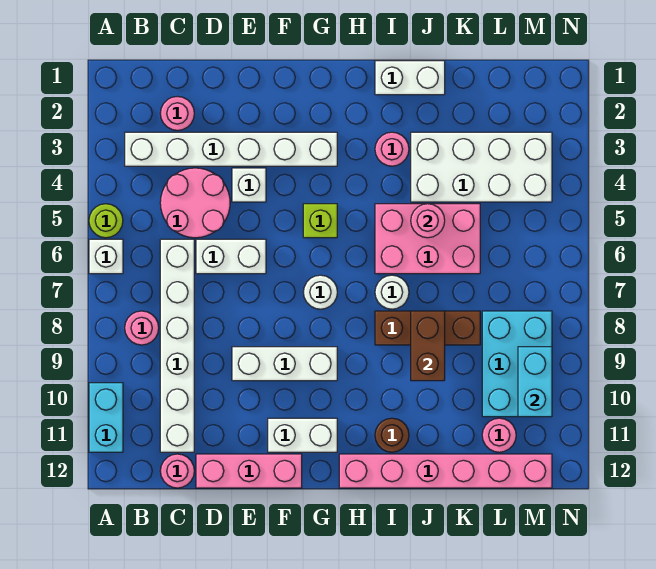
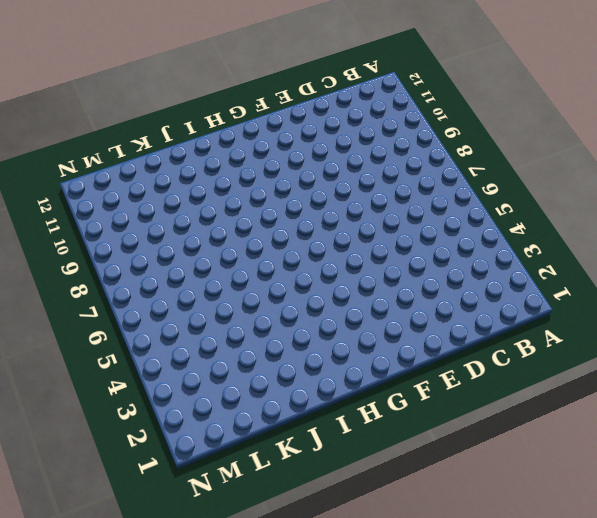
none -> lime 1x1 round brick [89,204,123,238]
none -> white 1x1 brick [89,239,123,274]
none -> cyan 1x2 brick [89,383,123,452]

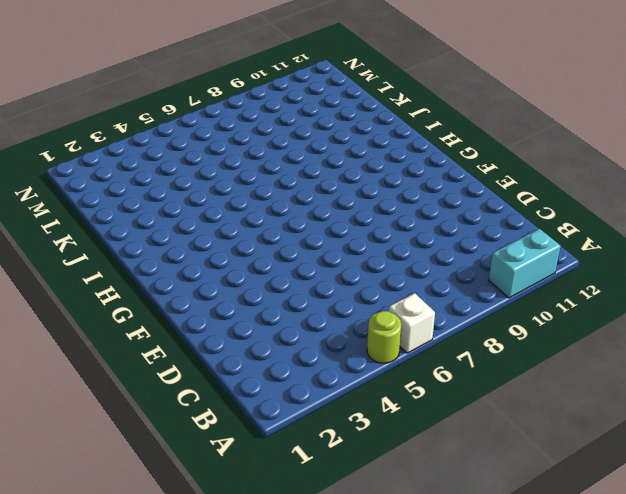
none -> white 1x6 brick [125,132,337,166]
none -> pink 1x1 round brick [125,311,159,345]
none -> pink 1x1 round brick [160,97,194,130]

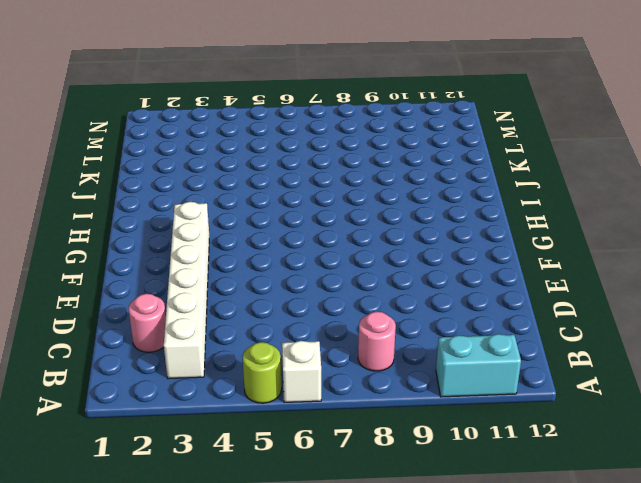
none -> pink 2x2 round brick [160,168,230,238]
none -> white 1x6 brick [160,239,194,452]
none -> pink 1x1 round brick [160,454,194,488]

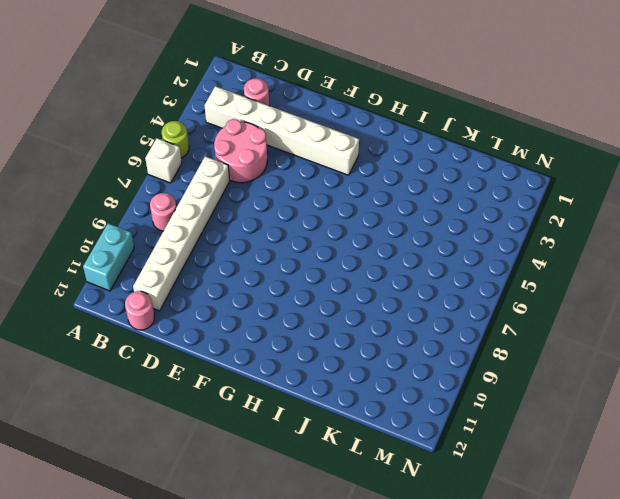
none -> white 1x2 brick [196,239,266,274]
none -> pink 1x3 brick [196,454,302,488]
none -> white 1x1 brick [232,168,266,202]

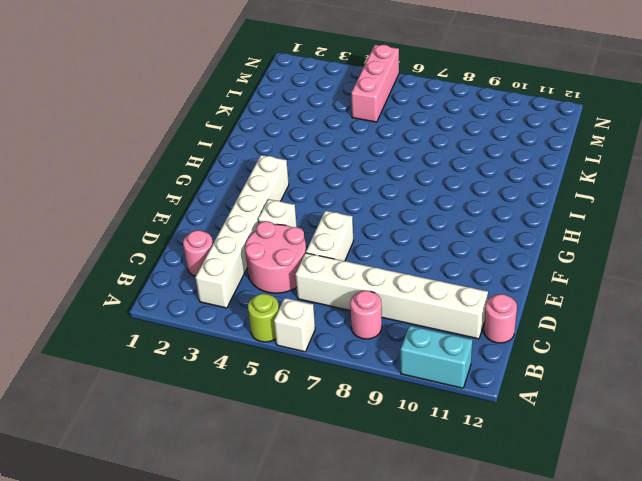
pink 1x3 brick [351,45,399,122] -> pink 1x3 brick moved to [196,454,302,488]
none -> white 1x3 brick [232,347,337,381]
none -> white 1x2 brick [268,418,337,452]
none -> lime 1x1 brick [303,204,337,238]

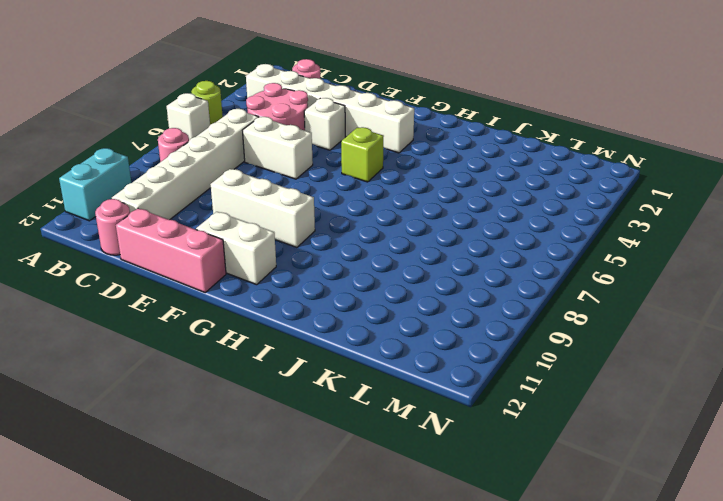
none -> white 1x1 round brick [303,275,337,309]
none -> pink 1x6 brick [339,454,552,488]
none -> white 1x2 brick [375,61,445,95]

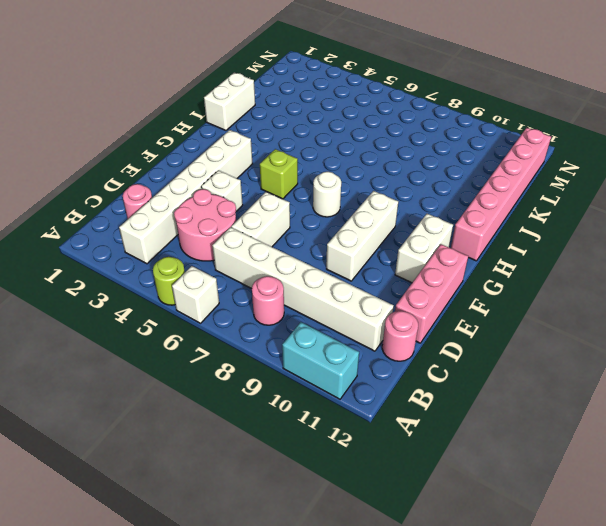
none -> pink 1x1 round brick [375,132,409,166]
none -> pink 2x3 brick [375,204,480,274]
none -> white 1x1 round brick [375,275,409,309]

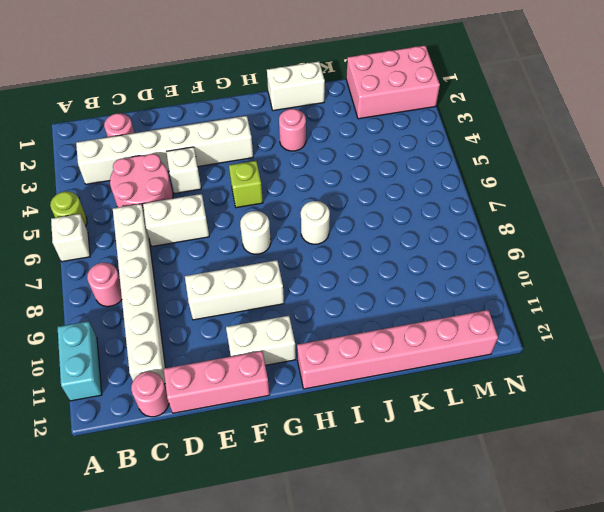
pink 2x3 brick [346,46,440,119] -> pink 2x3 brick moved to [375,204,480,274]
none -> brown 1x3 brick [375,311,480,345]
none -> brown 1x1 round brick [375,418,409,452]
none -> white 2x4 brick [411,132,552,202]

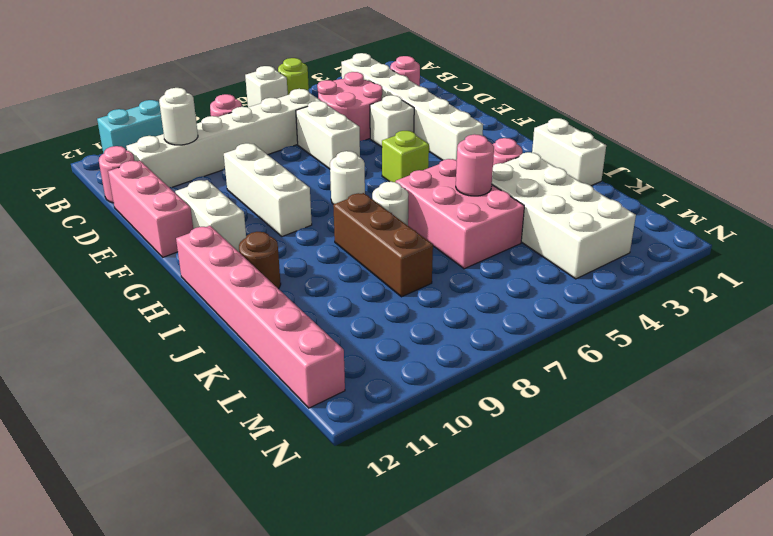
white 1x1 round brick [159,88,198,145] -> none
none -> cyan 2x3 brick [482,311,552,417]
none -> pink 1x1 round brick [482,418,516,452]
none -> brown 1x2 brick [411,311,445,381]

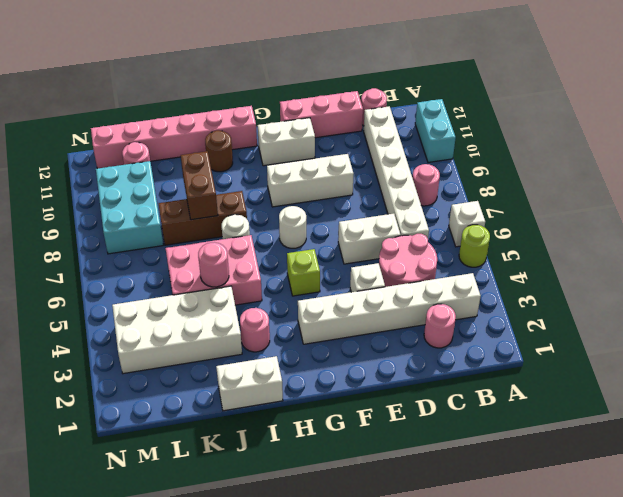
none -> cyan 1x2 brick [518,347,552,417]

